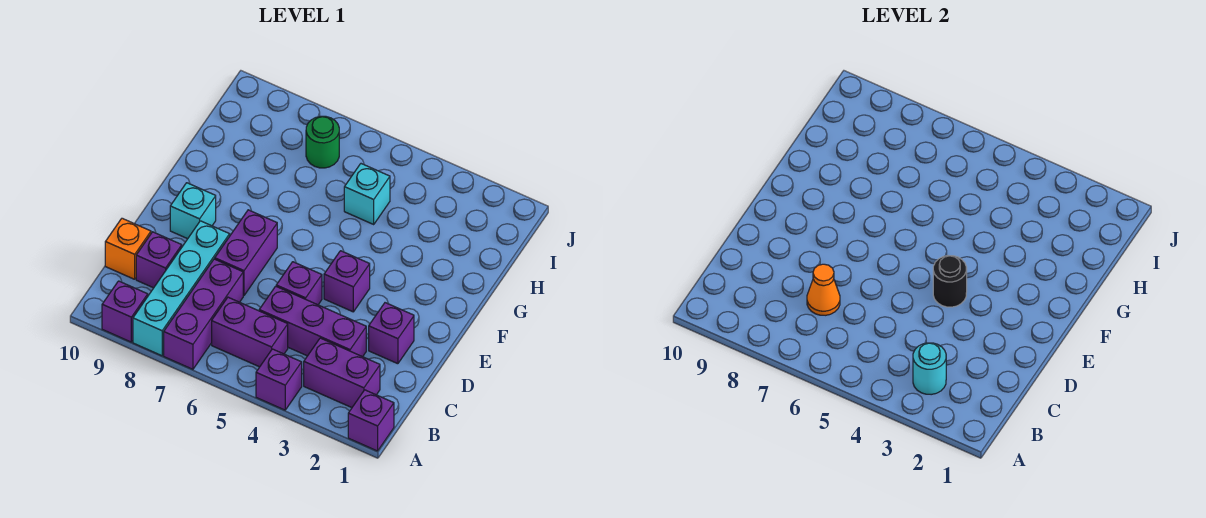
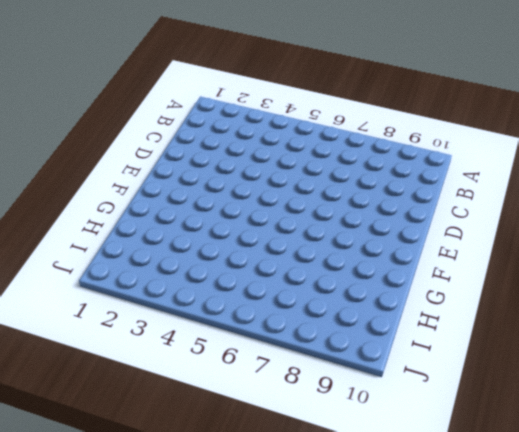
none -> purple 1x1 brick [348,390,394,451]
none -> purple 1x1 brick [256,349,302,410]
none -> purple 1x3 brick [164,259,243,369]

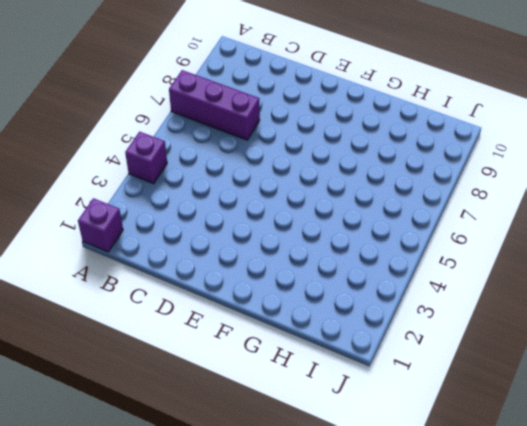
none -> cyan 1x4 brick [133,221,230,356]
none -> purple 1x1 brick [102,281,148,342]
none -> purple 1x2 brick [304,338,380,408]

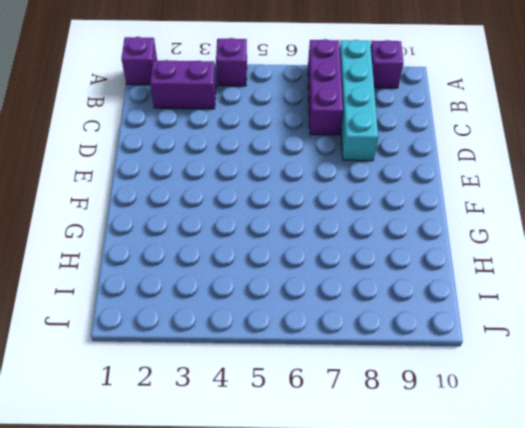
none -> purple 1x2 brick [212,297,288,367]
none -> purple 1x3 brick [259,286,366,357]
none -> purple 1x1 brick [136,232,182,288]

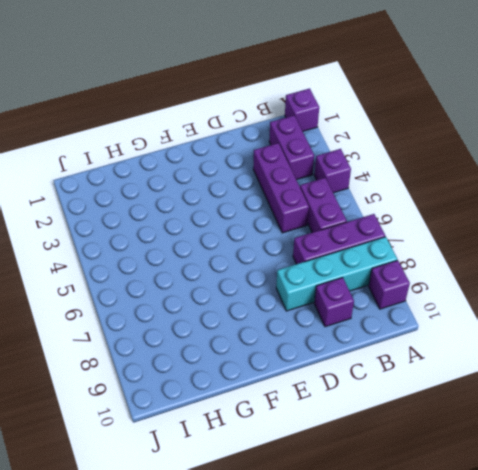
none -> orange 1x1 brick [105,218,151,279]
none -> purple 1x1 brick [369,303,414,364]
none -> purple 1x1 brick [276,262,322,305]

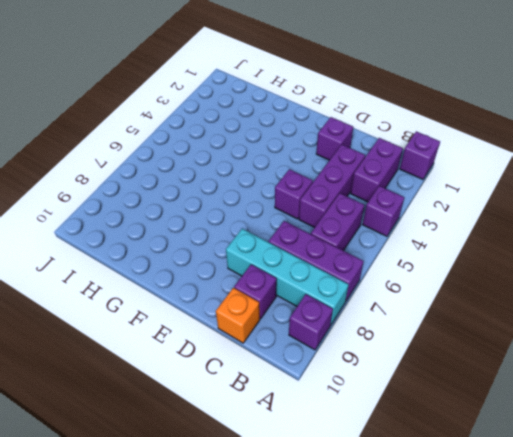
none -> purple 1x2 brick [215,210,277,296]
none -> purple 1x1 brick [324,251,370,312]
none -> cyan 1x1 brick [170,183,216,239]

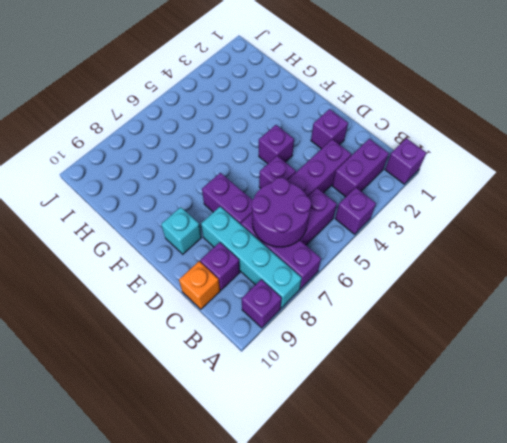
purple 2x2 round brick [252,178,311,247] -> orange 1x1 cone [807,264,840,315]
none -> cyan 1x1 brick [344,164,390,224]
none -> green 1x1 round brick [306,116,339,168]
none -> cyan 1x1 round brick [913,343,946,395]

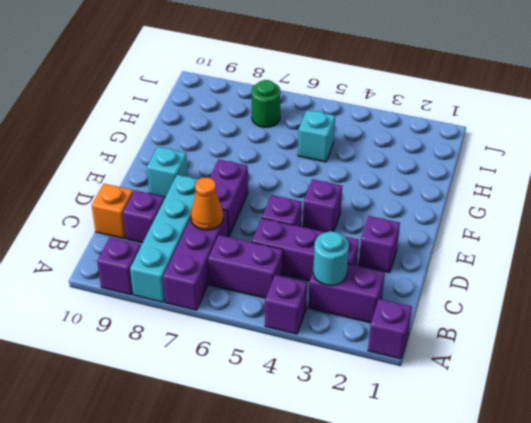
none -> black 1x1 round brick [933,256,967,307]

